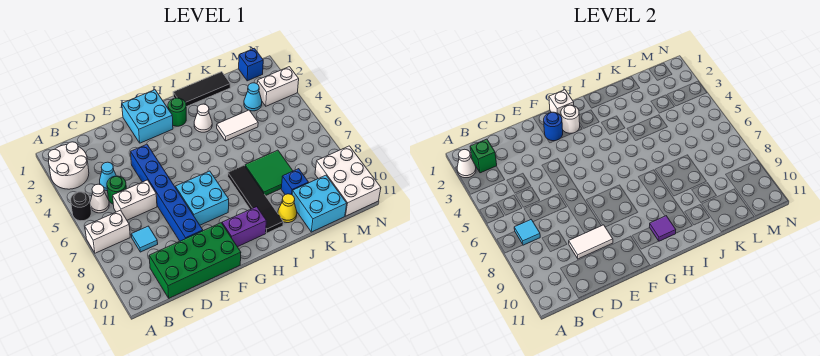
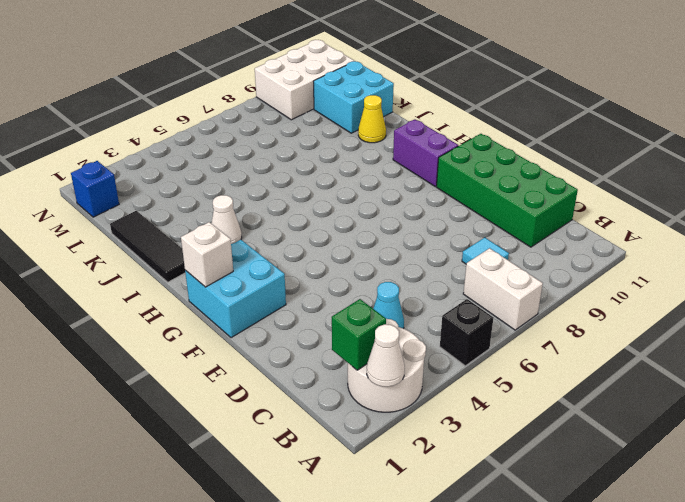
black 1x1 brick [440,299,493,366] -> black 1x1 round brick [71,192,91,221]
none -> white 1x1 cone [90,184,109,213]
none -> green 1x1 round brick [107,176,126,204]
none -> white 1x2 brick [113,180,157,220]
none -> blue 1x6 brick [131,144,203,241]

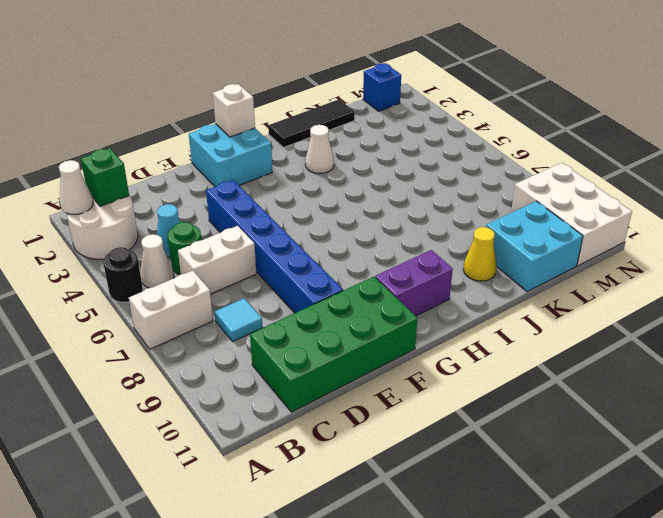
none -> cyan 2x2 brick [175,171,229,225]
none -> green 1x1 round brick [168,98,186,126]
none -> black 1x4 tile [228,165,283,233]
none -> white 1x2 tile [217,110,258,141]

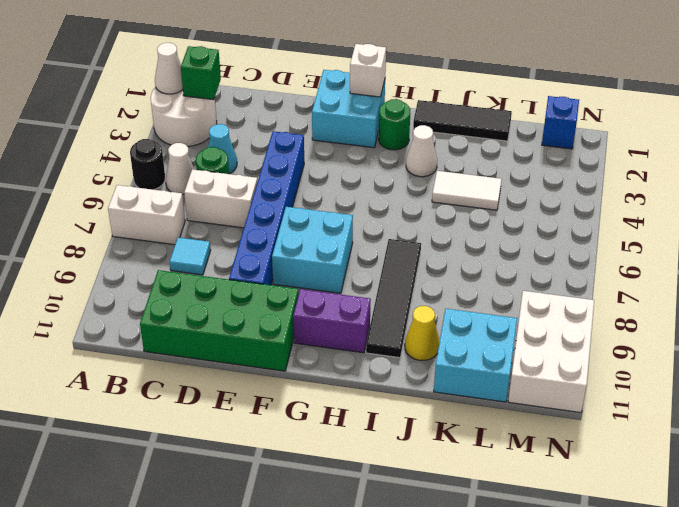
none -> green 2x2 tile [245,150,293,196]
none -> blue 1x1 brick [281,169,309,195]
none -> cyan 1x1 cone [244,83,262,111]
none -> white 1x2 brick [257,67,299,106]

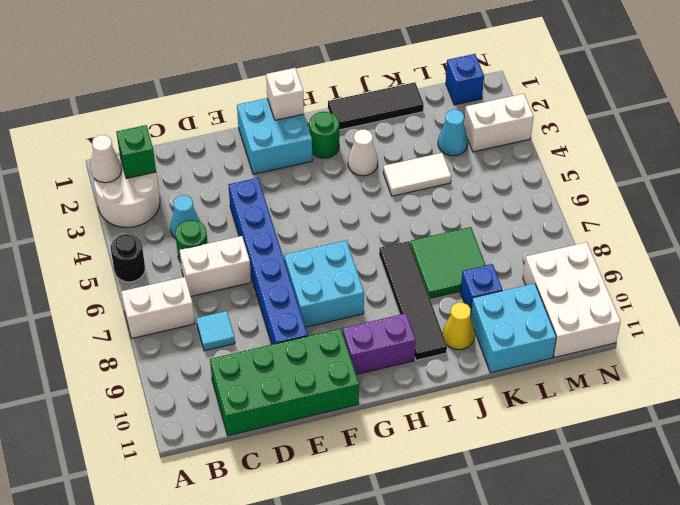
none -> white 1x1 cone [90,184,109,213]
none -> cyan 1x1 tile [514,220,540,245]
none -> white 1x2 tile [569,225,613,259]
none -> blue 1x1 round brick [544,112,563,141]

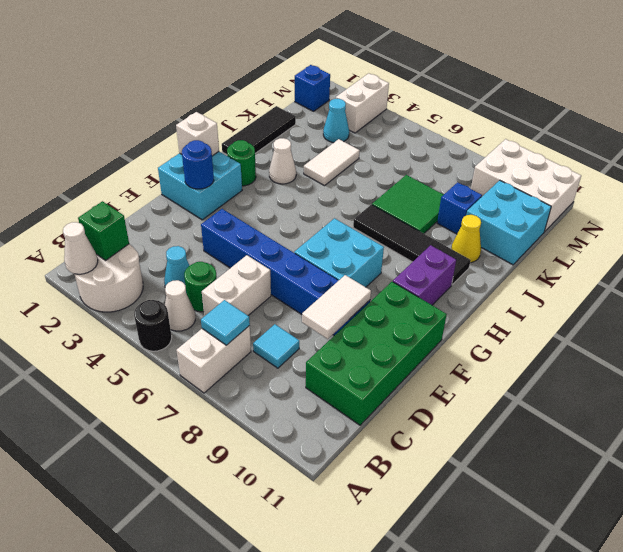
none -> white 1x1 round brick [561,105,580,133]
none -> purple 1x1 tile [649,216,676,241]

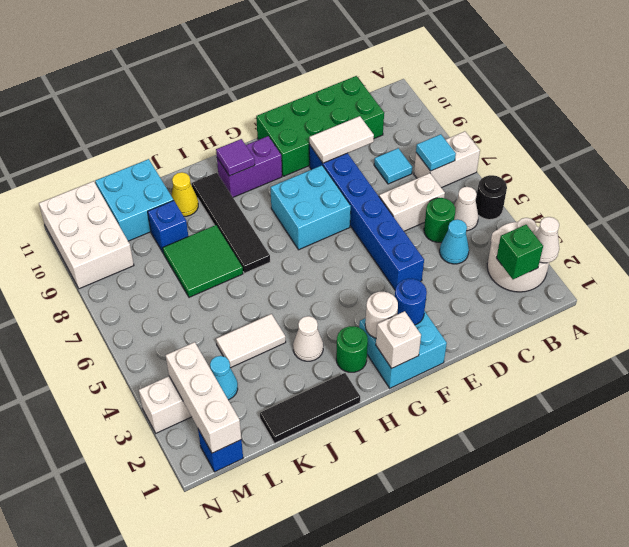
white 1x3 brick [166,342,241,453] -> none

